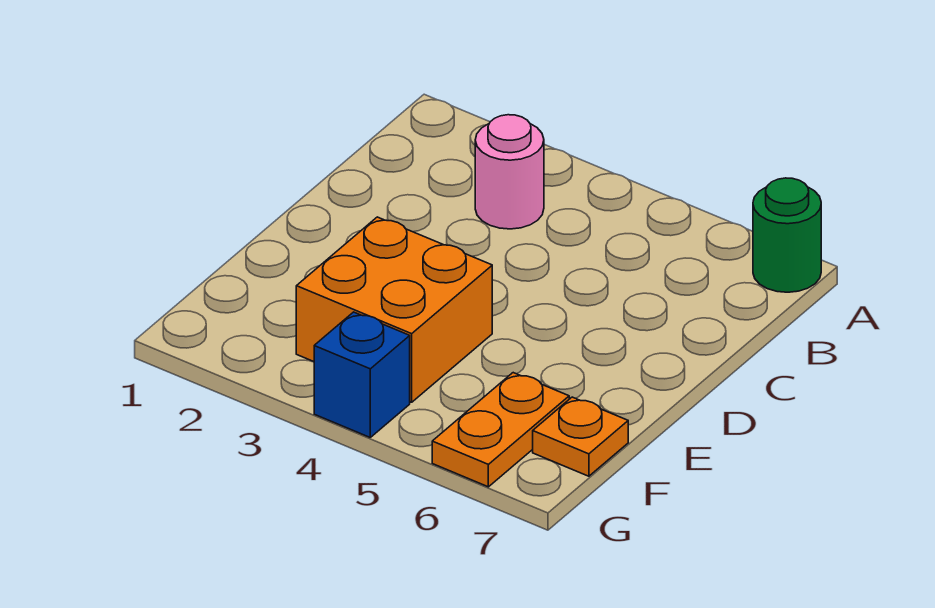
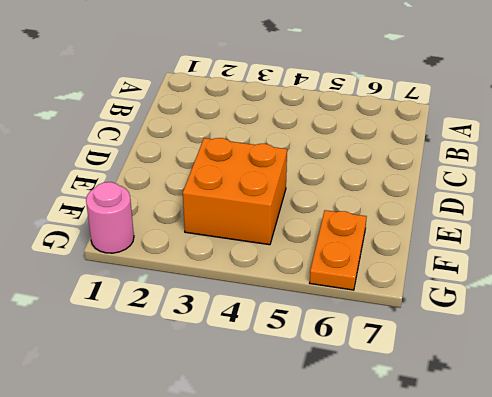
pink 1x1 round brick [86,182,134,253] -> pink 1x1 round brick moved to [475,115,544,229]
none -> green 1x1 round brick [753,178,821,292]
none -> orange 1x1 plate [533,397,628,476]

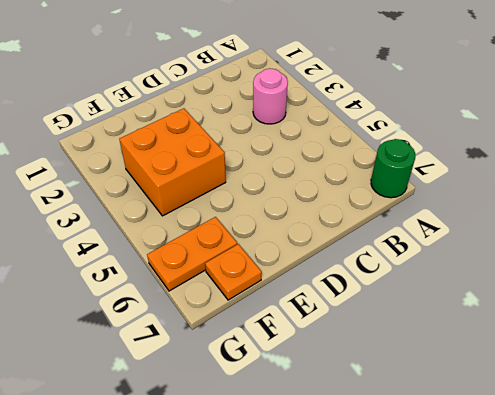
none -> blue 1x1 brick [314,312,410,437]

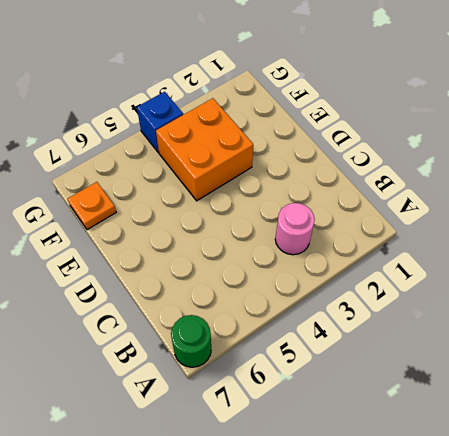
none -> orange 1x2 plate [432,373,569,487]

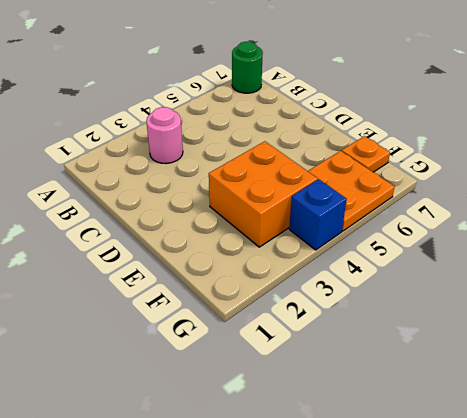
orange 2x2 plate [308,151,395,231] -> orange 1x2 plate [432,373,569,487]

